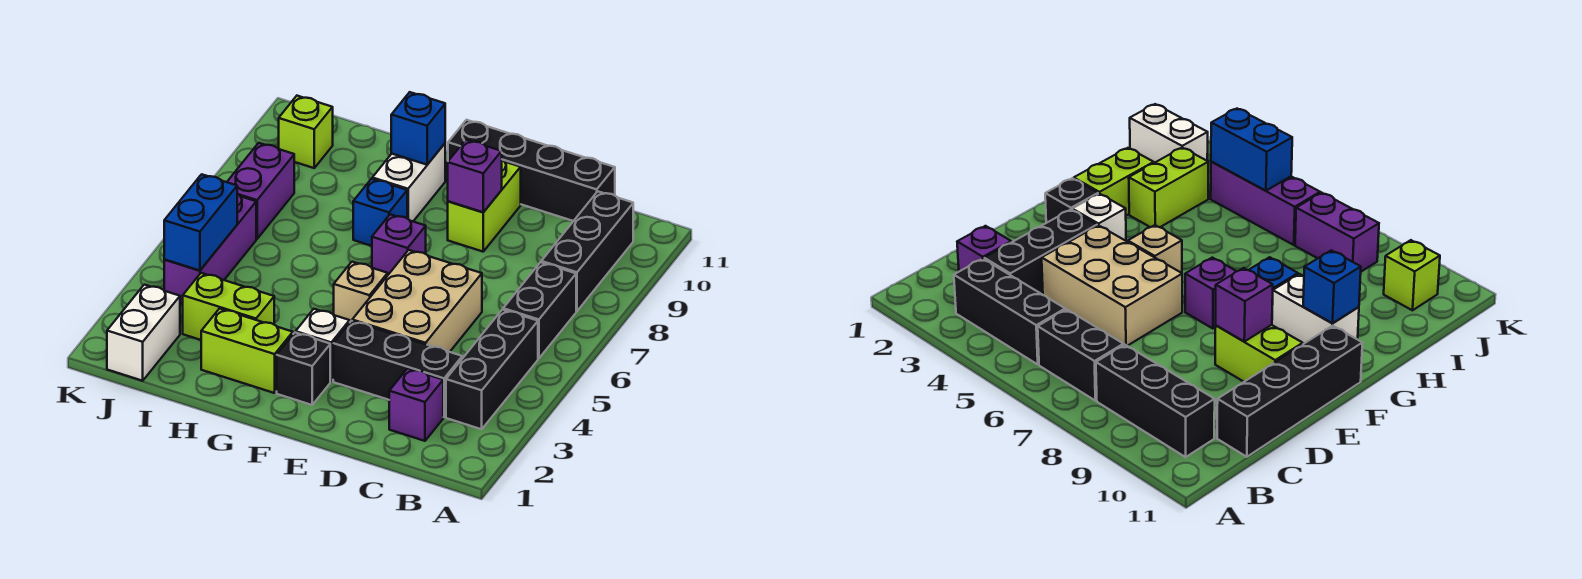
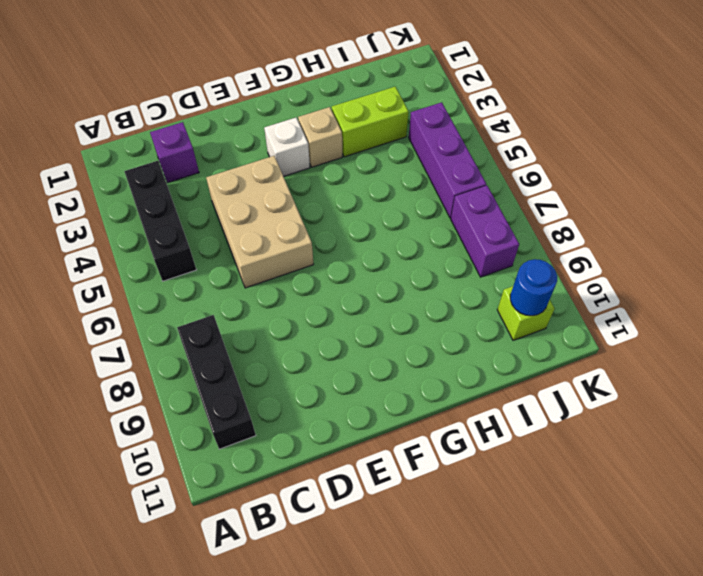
tan 1x1 brick [298,107,342,167] -> tan 1x1 brick moved to [334,262,388,322]
blue 1x1 round brick [510,259,557,316] -> none
none -> black 1x2 brick [503,262,576,358]
none -> black 1x3 brick [333,321,462,417]
none -> black 1x4 brick [448,120,615,221]

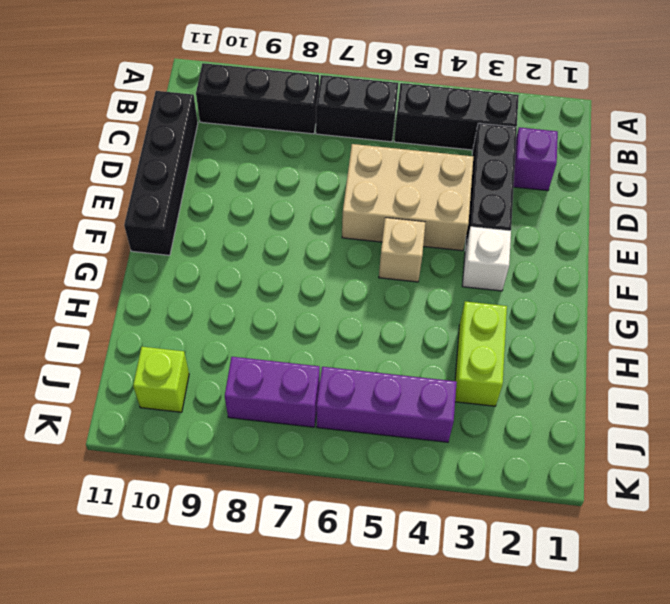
none -> lime 1x2 brick [448,160,521,252]
none -> black 1x1 brick [277,332,330,405]
none -> purple 1x1 brick [372,214,426,275]

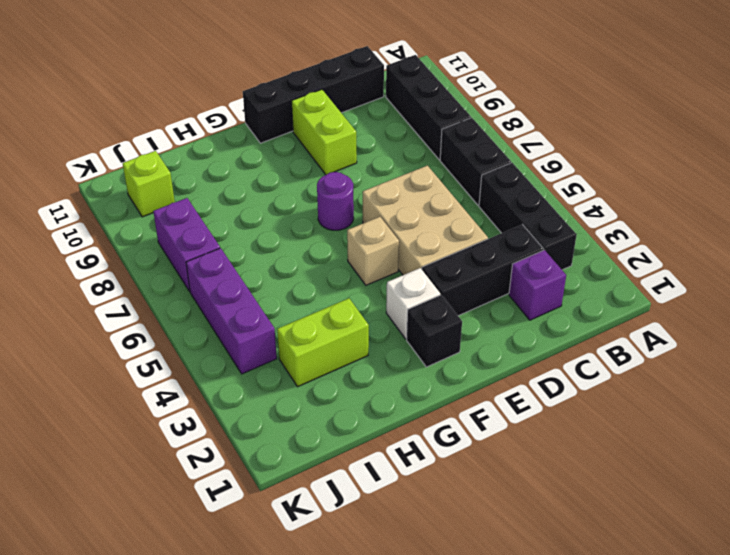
purple 1x1 round brick [317,172,354,230] -> purple 1x1 brick [372,214,426,275]
none -> lime 1x2 brick [201,309,293,393]
none -> blue 1x1 brick [353,179,407,246]
none -> white 1x2 brick [372,144,445,221]

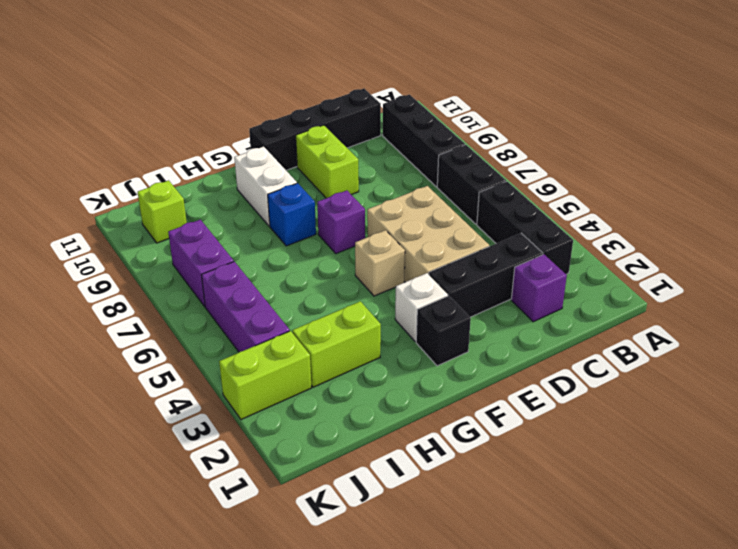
lime 1x2 brick [219,331,311,420] -> lime 1x2 brick moved to [201,309,293,393]
none -> white 1x2 brick [107,285,180,381]
none -> purple 1x1 brick [448,140,502,212]
none -> blue 1x1 brick [391,92,445,165]

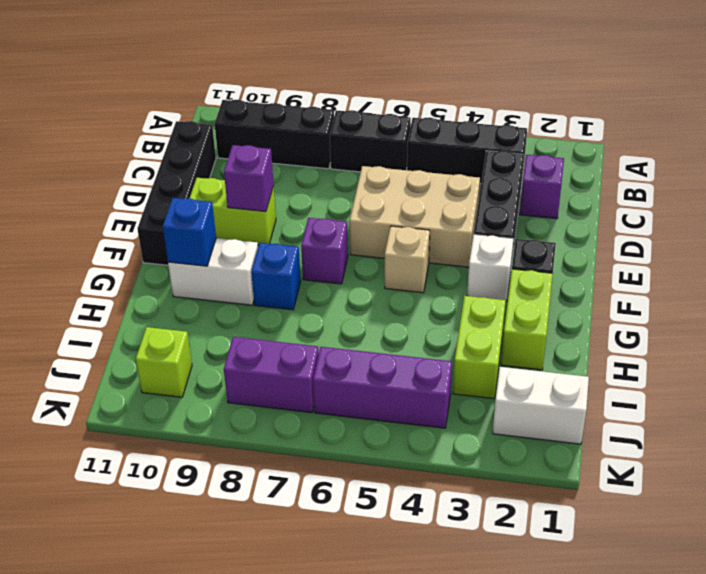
none -> blue 1x2 brick [164,174,237,271]

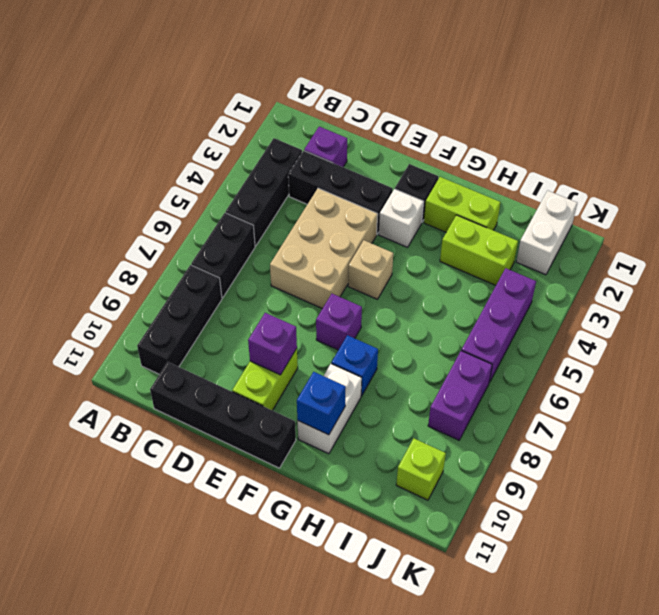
none -> blue 1x2 brick [164,174,237,271]

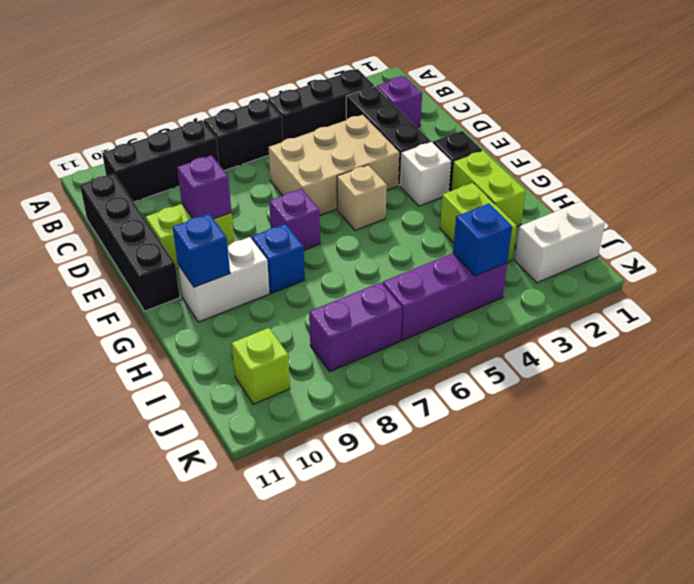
blue 1x1 brick [453,204,512,276] -> blue 1x2 brick [164,174,237,271]

